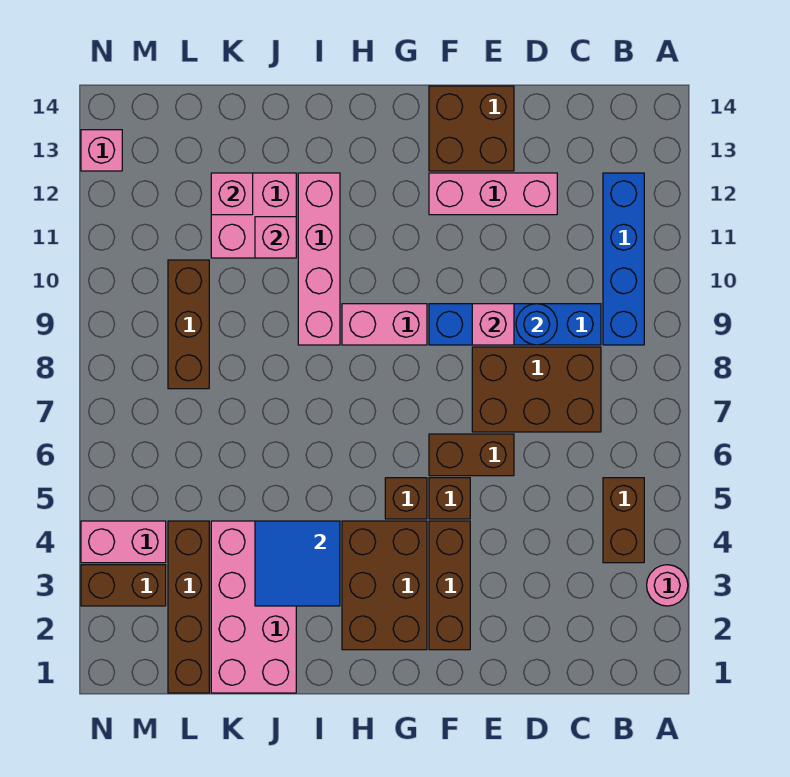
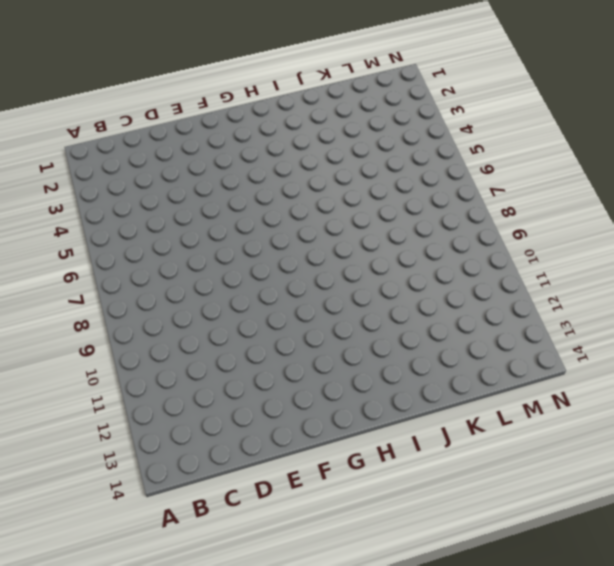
none -> pink 1x1 round brick [647,565,688,606]
none -> brown 1x2 brick [603,478,644,563]
none -> blue 1x4 brick [603,173,644,345]

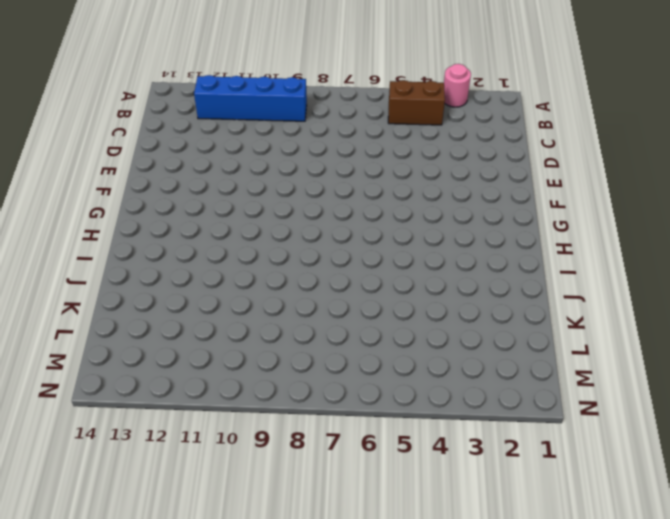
none -> brown 2x3 brick [472,347,601,432]
none -> blue 1x4 brick [429,304,601,345]
none -> pink 1x3 brick [429,173,557,215]

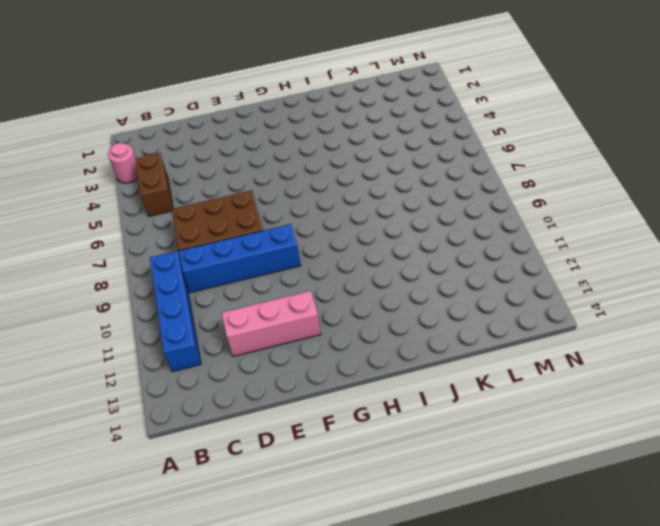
none -> brown 1x2 brick [429,434,514,476]
none -> brown 2x2 brick [429,86,514,171]
none -> brown 1x3 brick [429,521,470,650]

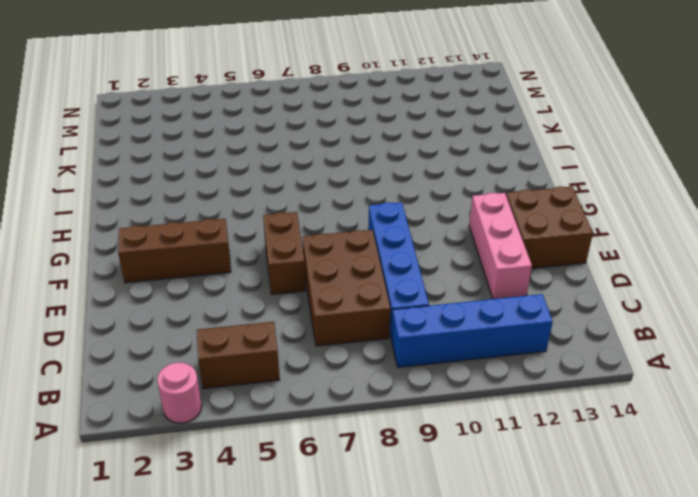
none -> brown 1x1 brick [429,478,470,519]
none -> brown 2x3 brick [342,521,427,650]
none -> brown 1x1 brick [385,478,427,519]

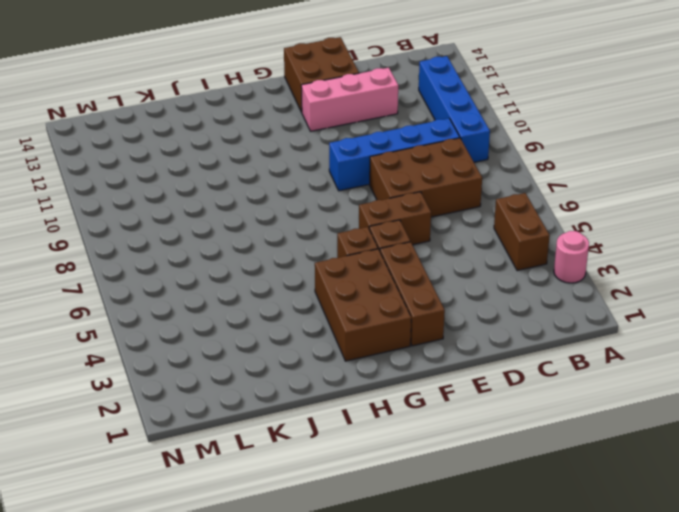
none -> pink 1x2 brick [342,304,427,345]
none -> pink 1x4 brick [298,173,340,345]
none -> pink 2x4 brick [211,521,296,693]

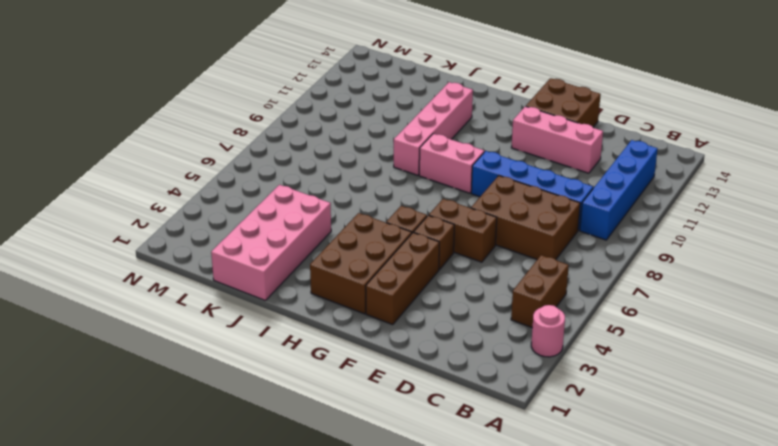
none -> pink 2x2 brick [211,173,296,258]
none -> brown 1x4 brick [168,521,209,693]
none -> brown 1x3 brick [168,260,209,389]

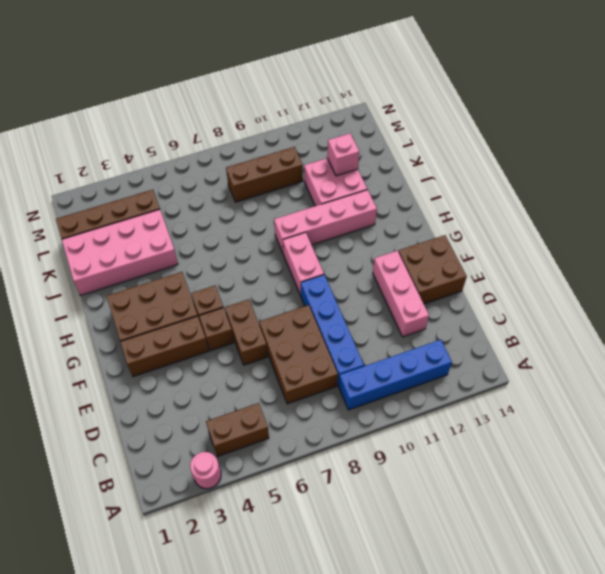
none -> brown 1x2 brick [81,565,166,606]
none -> pink 1x2 brick [81,521,166,563]
none -> pink 1x1 brick [81,130,122,171]

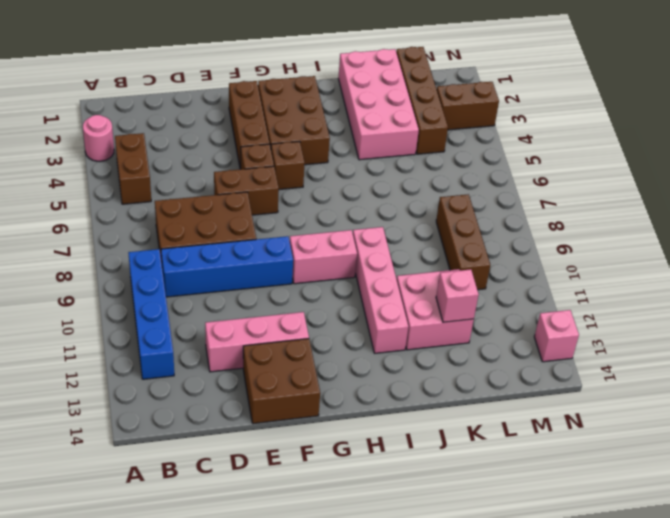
none -> pink 1x2 brick [81,521,166,563]
none -> blue 1x1 round brick [516,304,557,345]
none -> pink 1x1 brick [472,304,514,345]

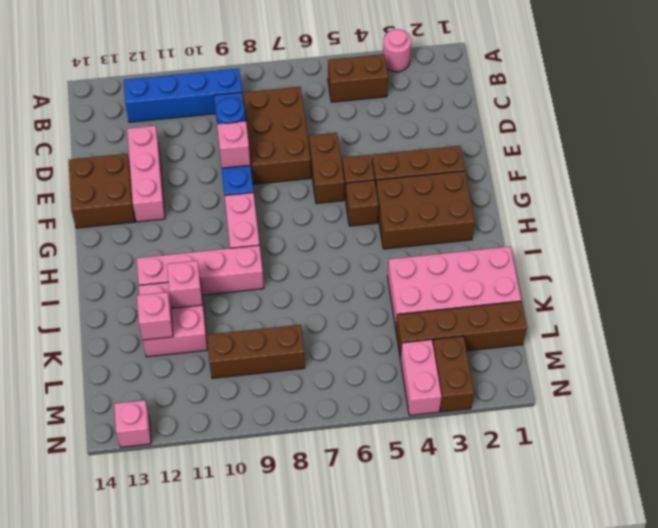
none -> blue 2x2 tile [255,521,340,606]

